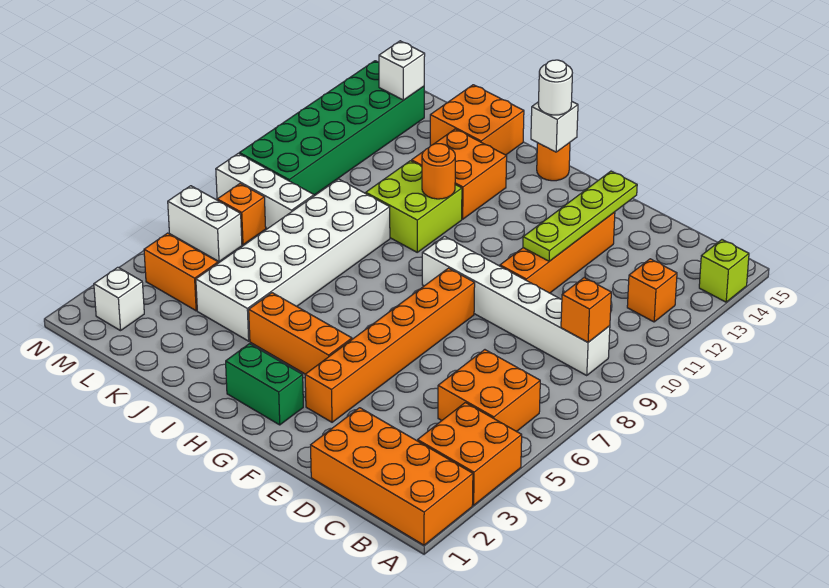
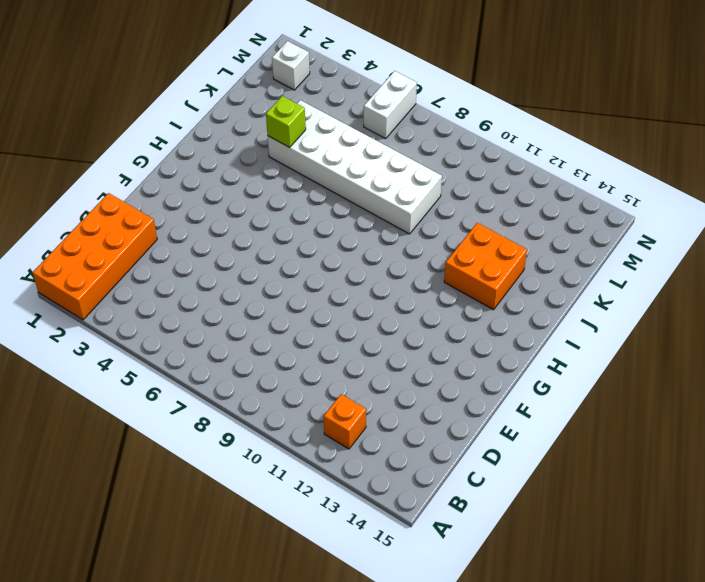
lime 1x1 brick [266,96,306,147] -> lime 1x1 brick moved to [699,240,749,302]
none -> orange 2x2 brick [418,403,522,505]
none -> orange 2x2 brick [438,350,540,432]
none -> white 1x6 brick [422,236,610,376]

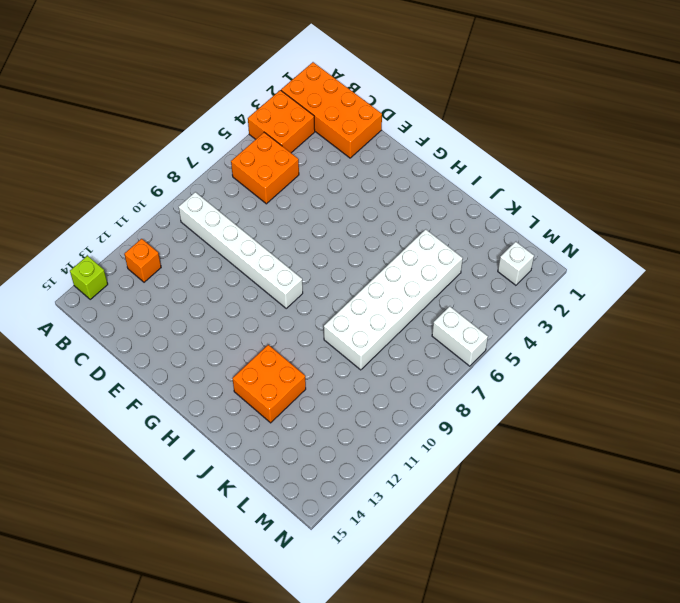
none -> orange 1x4 brick [500,212,615,293]
none -> orange 1x6 brick [305,268,475,422]
none -> green 1x2 brick [226,344,303,425]

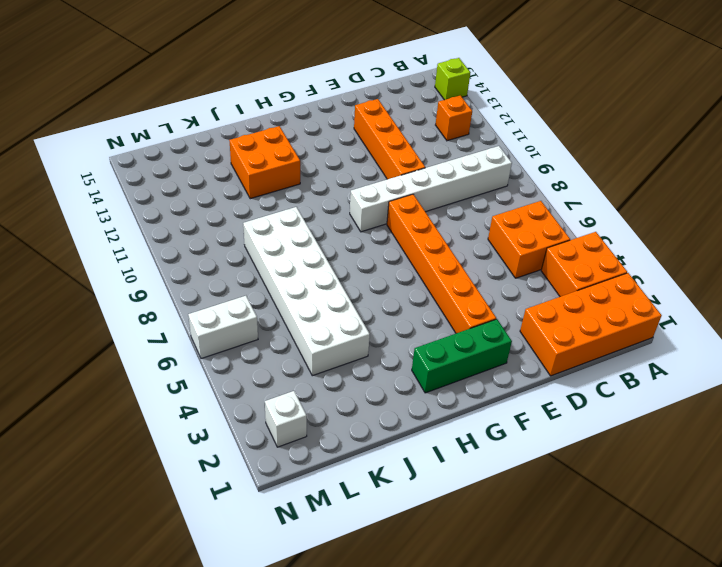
green 1x3 brick [412,319,512,393] -> green 1x2 brick [226,344,303,425]
none -> orange 1x3 brick [249,293,352,374]
none -> orange 1x1 round brick [537,143,570,181]
none -> lime 2x2 brick [366,161,462,252]

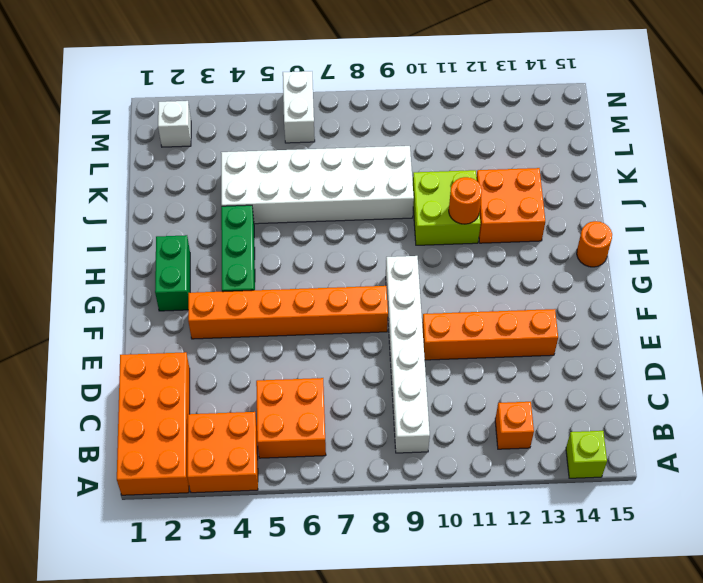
green 1x3 brick [221,205,255,292] -> orange 1x3 brick [249,293,352,374]
none -> orange 2x2 brick [430,85,524,155]
none -> orange 1x2 brick [144,233,218,311]
none -> white 1x3 brick [216,153,314,229]

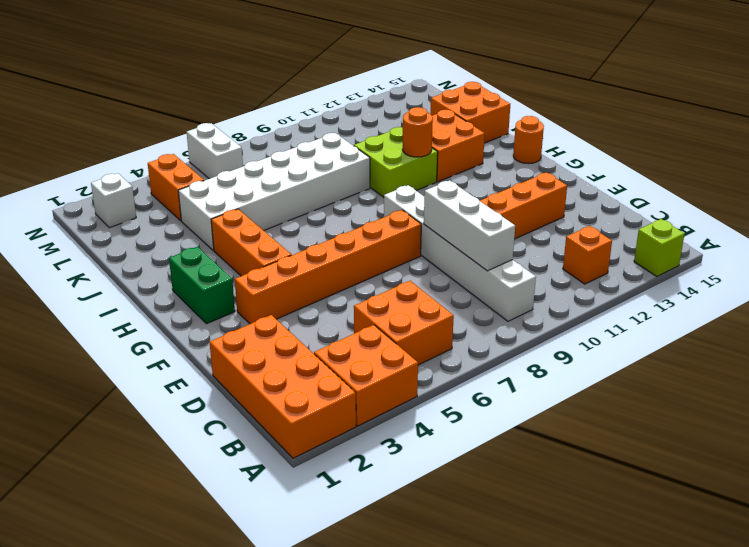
white 1x3 brick [424,180,515,271] -> white 1x3 brick moved to [216,153,314,229]
none -> orange 1x1 brick [217,184,266,245]
none -> green 2x6 brick [239,61,424,195]
none -> orange 1x1 brick [561,278,611,342]

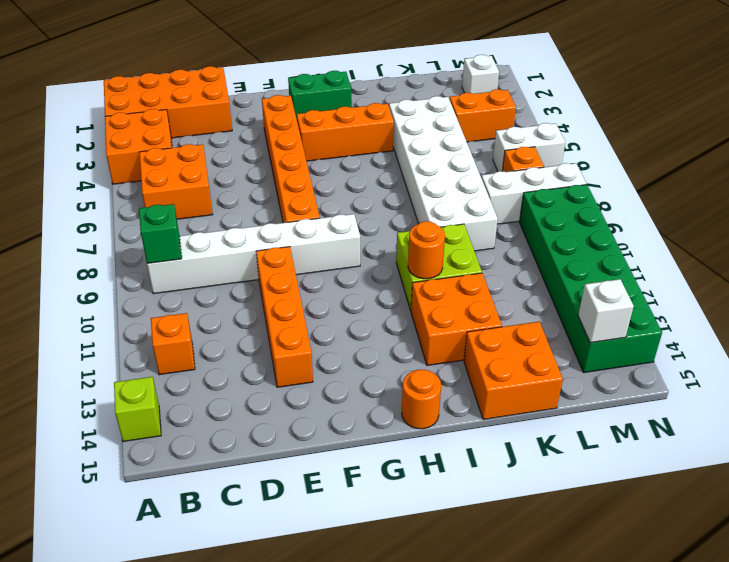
green 1x1 brick [139,204,182,263] -> orange 1x1 brick [561,278,611,342]
none -> lime 1x4 plate [523,171,637,261]
none -> white 1x1 brick [531,102,578,152]
none -> white 1x1 round brick [538,60,572,115]

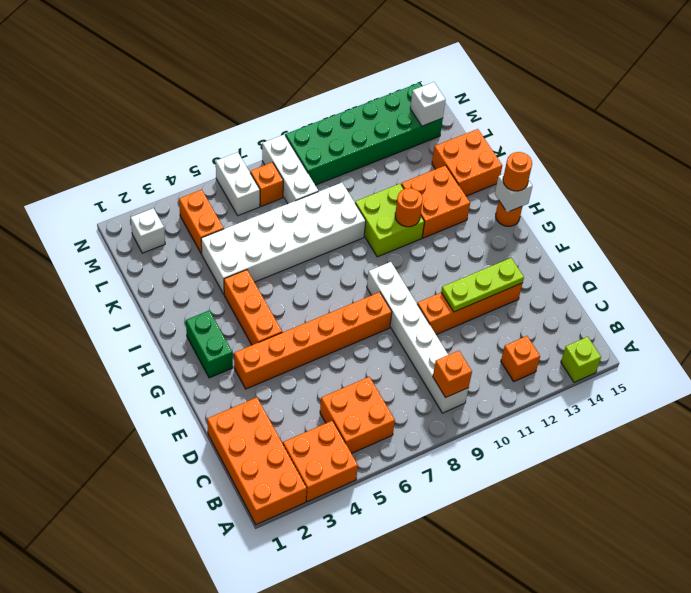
lime 1x3 plate [441,258,524,312] -> lime 1x4 plate [523,171,637,261]
orange 1x1 round brick [503,152,532,191] -> white 1x1 round brick [538,60,572,115]

